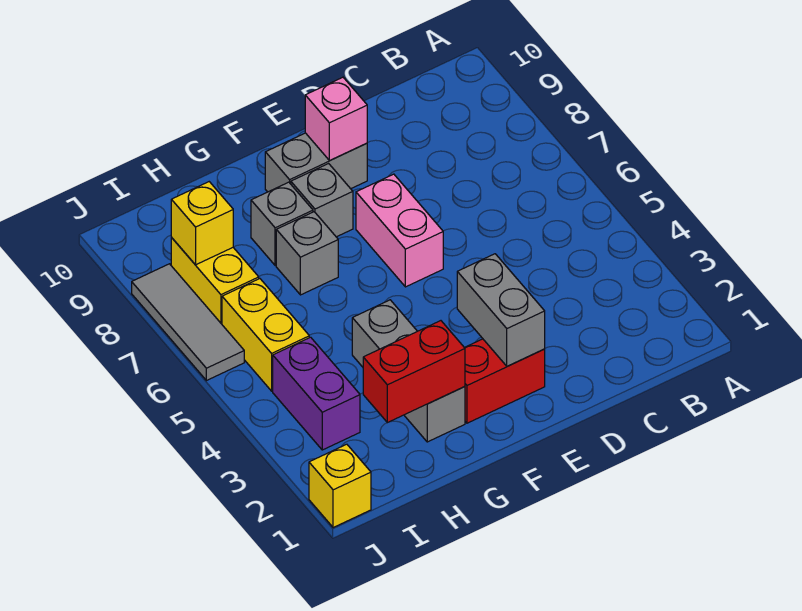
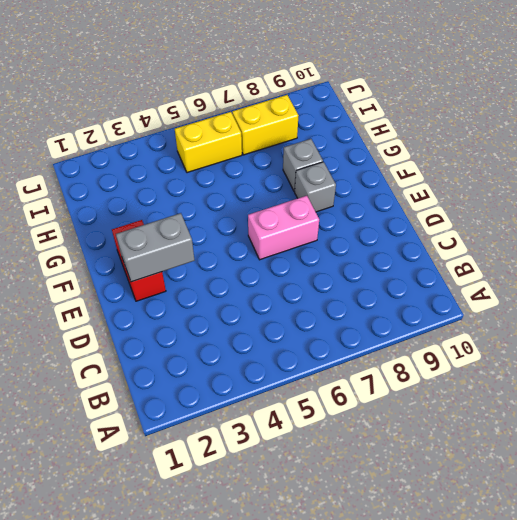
none -> grey 1x2 brick [265,133,367,192]
none -> grey 1x3 brick [352,300,465,442]
none -> grey 1x1 brick [276,212,338,295]

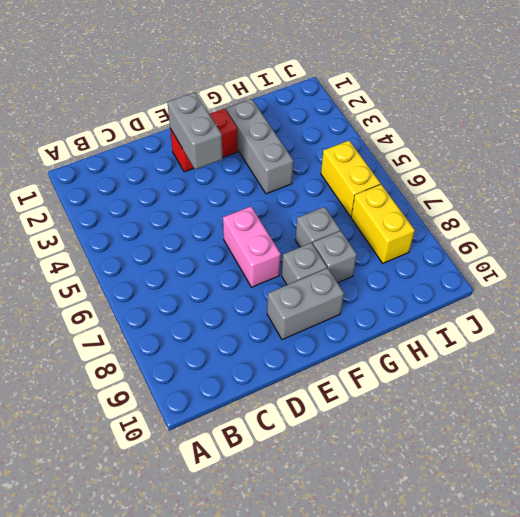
none -> purple 1x2 brick [273,337,360,450]
none -> yellow 1x1 brick [309,444,371,528]
none -> grey 1x3 tile [132,264,244,381]

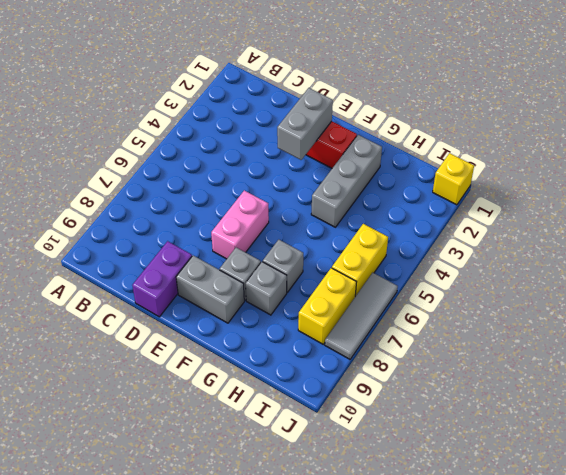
purple 1x2 brick [132,241,192,317] -> purple 1x2 brick moved to [273,337,360,450]
none -> pink 1x1 brick [305,77,367,161]
none -> red 1x2 brick [363,321,465,423]
none -> yellow 1x1 brick [171,182,233,265]

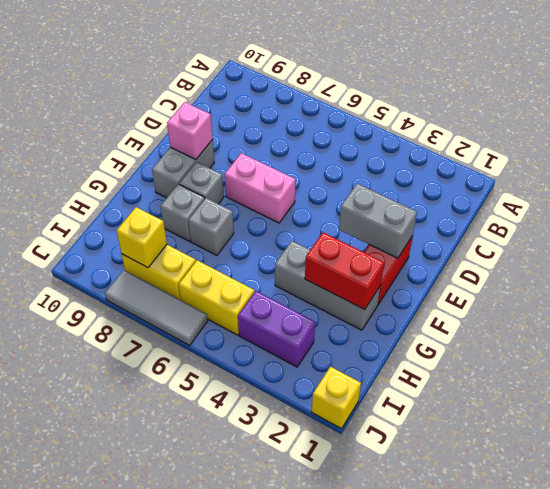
red 1x2 brick [305,232,384,310] -> red 1x2 brick turned to [363,321,465,423]

